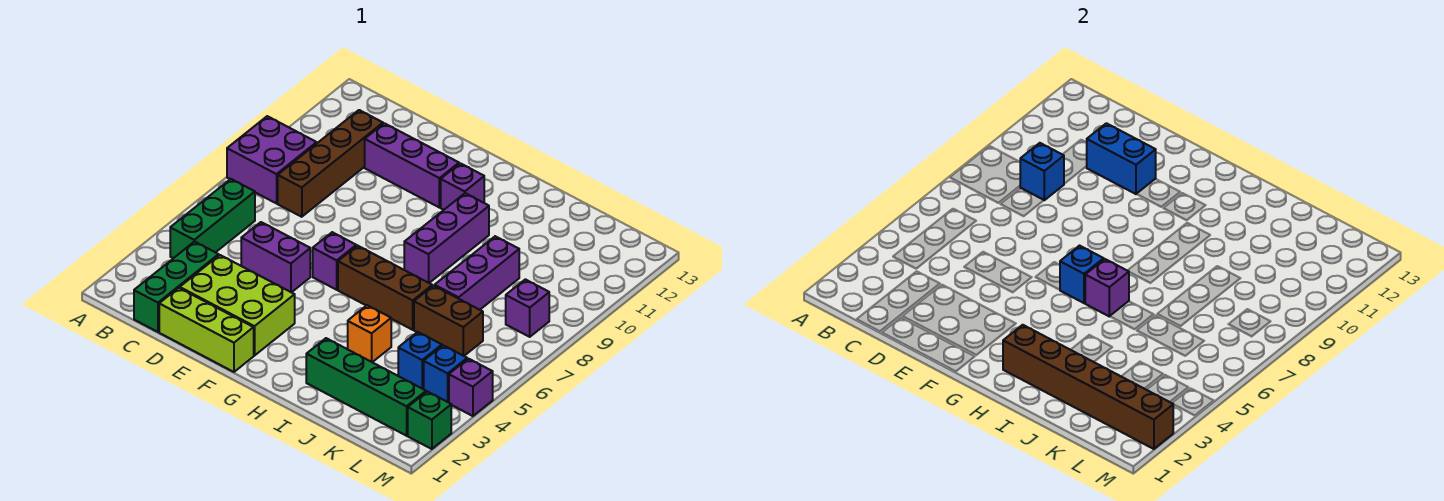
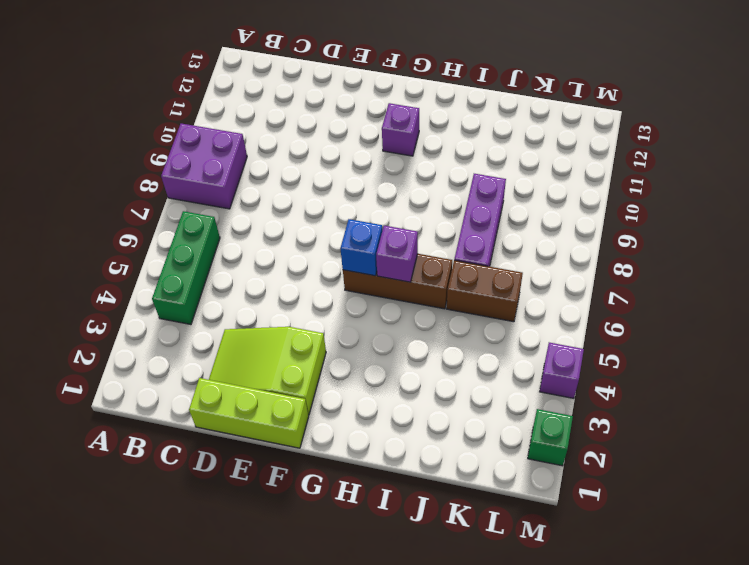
lime 2x3 slope [209,327,326,415] -> lime 2x3 brick [180,255,295,356]
none -> green 1x3 brick [134,241,219,332]
none -> brown 1x4 brick [278,110,383,217]
none -> purple 1x2 brick [241,222,310,293]

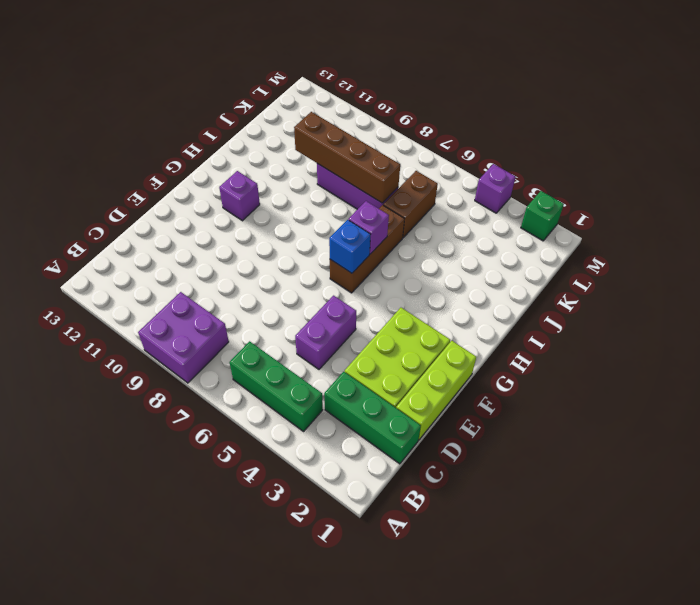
brown 1x4 brick [294,112,400,203] -> brown 1x4 brick moved to [278,110,383,217]
none -> purple 1x3 brick [365,123,459,207]
none -> purple 1x1 brick [313,232,356,290]
none -> purple 1x3 brick [404,193,489,283]

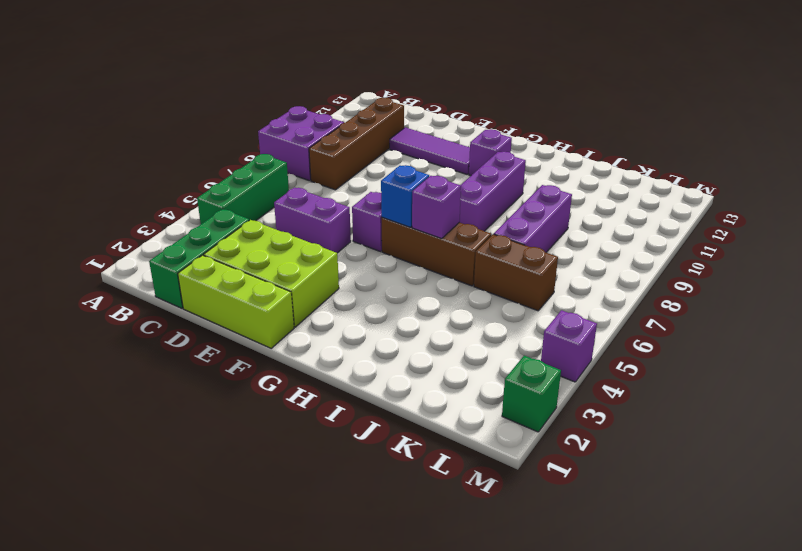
purple 1x3 tile [390,127,470,174] -> purple 1x3 brick [365,123,459,207]
none -> green 1x4 brick [306,338,426,436]
none -> orange 1x1 brick [348,305,391,362]
none -> blue 1x1 brick [398,332,442,389]

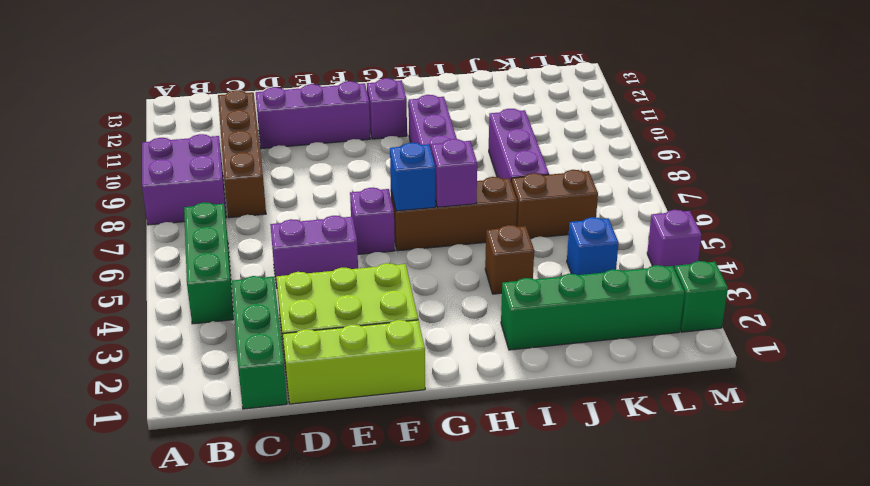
brown 1x1 brick [485,225,534,294] -> orange 1x1 brick [348,305,391,362]
none -> blue 1x1 brick [424,345,467,402]
none -> purple 1x1 brick [506,279,549,337]
none -> blue 1x1 brick [1020,143,1064,200]

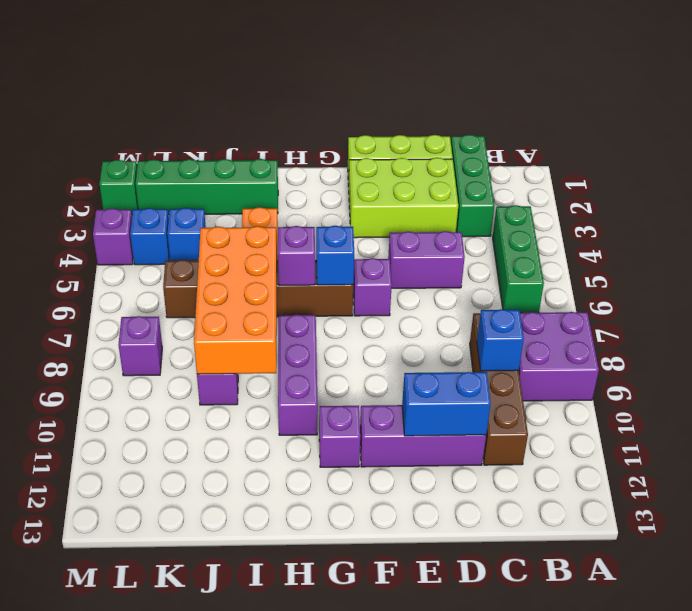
orange 2x4 brick [194,226,277,374] -> none
none -> brown 1x6 brick [1003,325,1173,449]

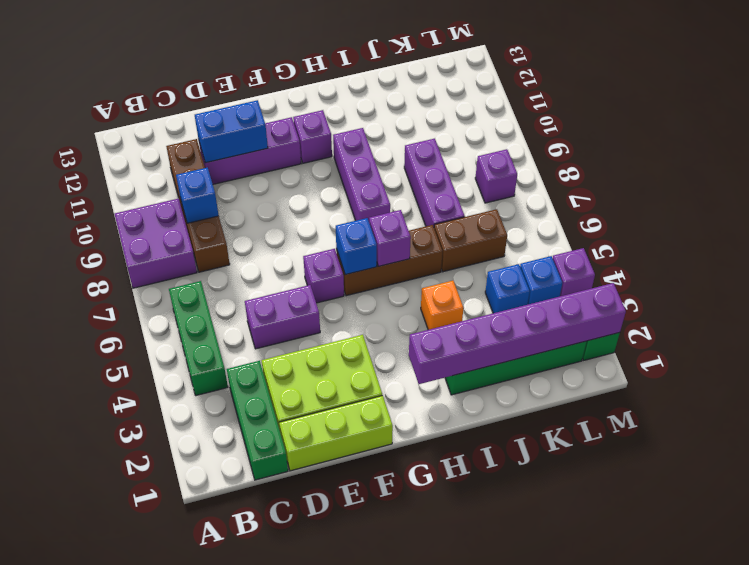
purple 1x6 brick [409,283,626,384] -> brown 1x6 brick [1003,325,1173,449]

